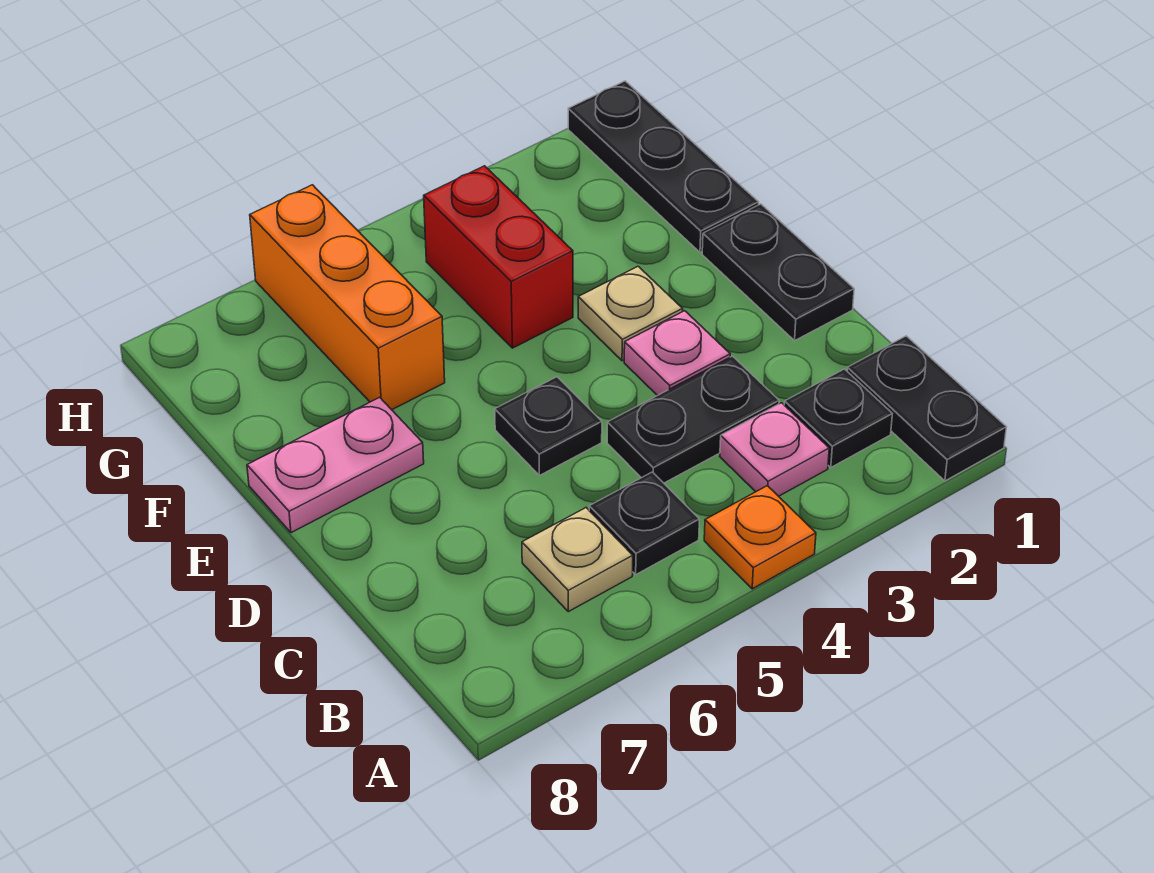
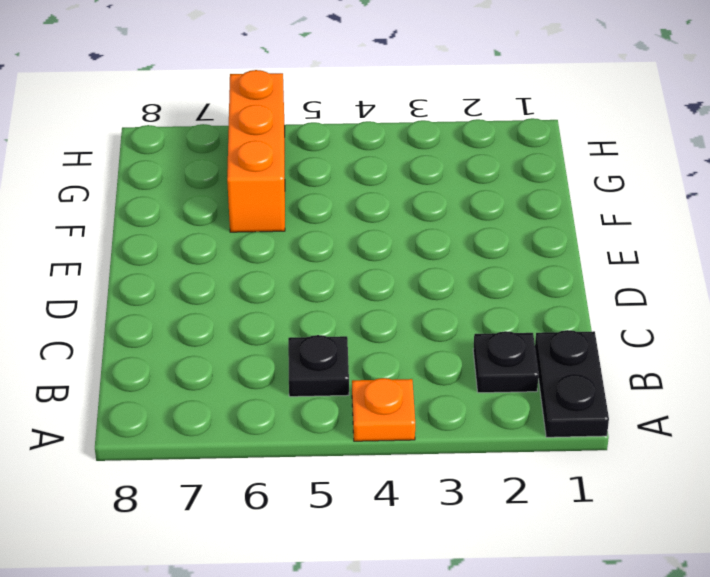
none -> pink 1x1 plate [720,403,829,496]
none -> tan 1x1 plate [522,508,633,612]
none -> black 1x2 plate [607,356,779,483]

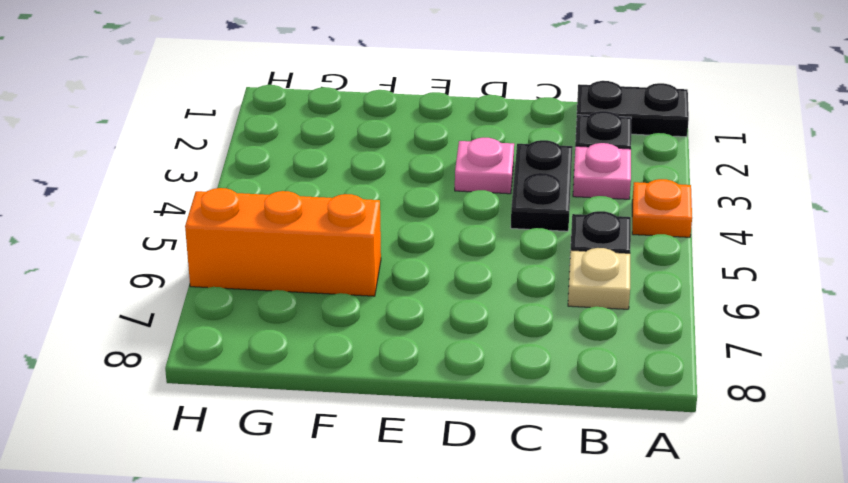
none -> black 1x2 plate [702,204,854,341]
none -> black 1x1 plate [495,377,602,476]
none -> tan 1x1 plate [578,266,683,361]

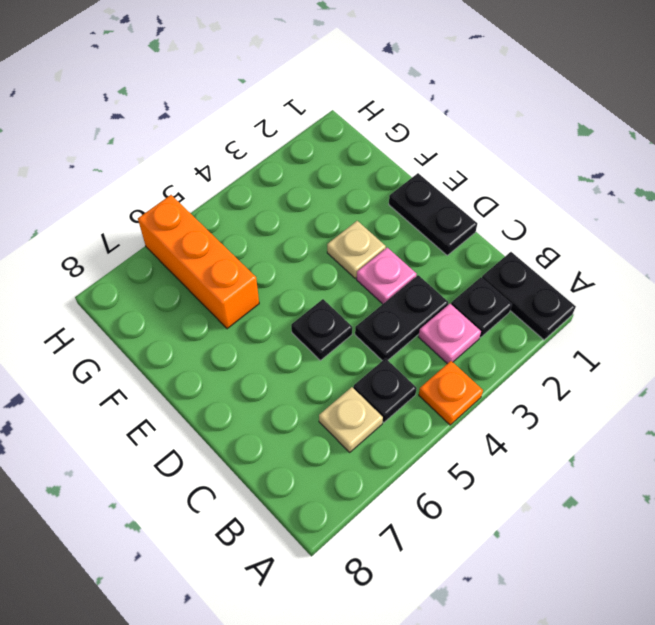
none -> pink 1x2 plate [247,397,424,533]
none -> black 1x3 plate [568,81,759,252]
none -> red 1x2 brick [424,166,573,348]

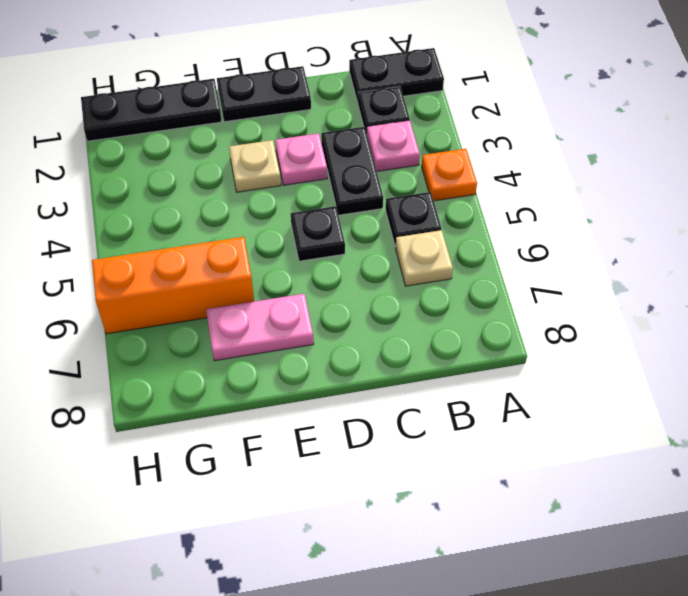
pink 1x2 plate [206,294,314,361] -> pink 1x2 plate turned to [247,397,424,533]
none -> red 1x2 brick [424,166,573,348]

